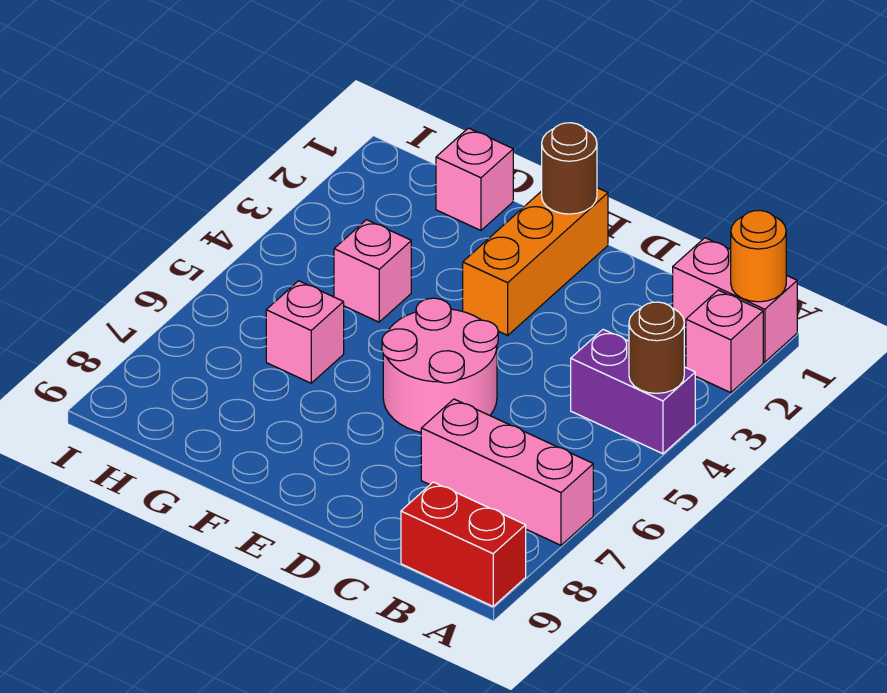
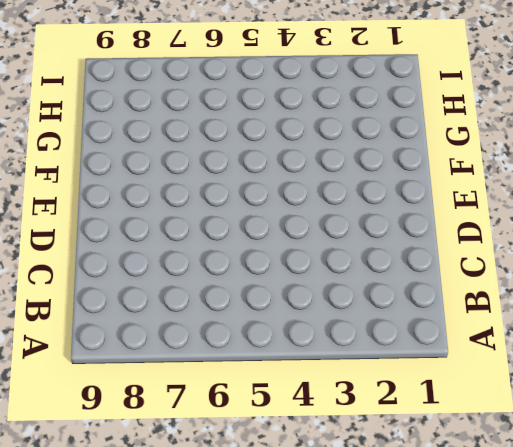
none -> pink 1x2 brick [673,238,797,362]
none -> pink 1x1 brick [686,290,763,393]
none -> purple 1x2 brick [571,329,695,454]

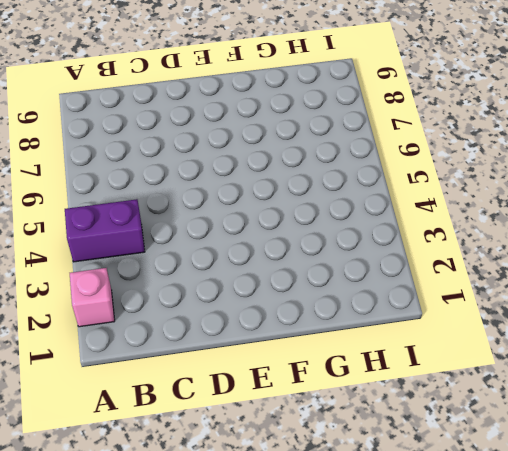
none -> pink 1x2 brick [673,238,797,362]
none -> pink 1x3 brick [421,399,593,545]
none -> red 1x2 brick [401,482,526,606]

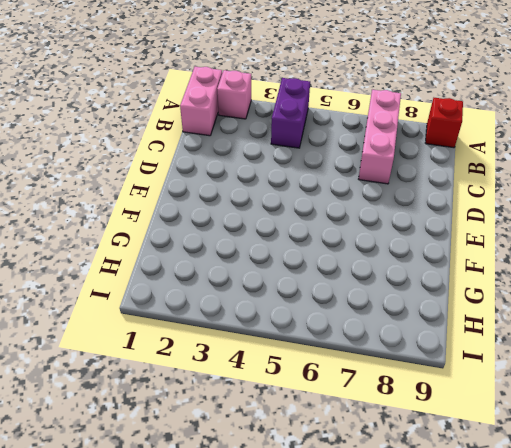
red 1x1 brick [426,98,463,148] -> red 1x2 brick [401,482,526,606]
none -> pink 2x2 round brick [382,298,498,432]
none -> orange 1x3 brick [463,188,608,335]
none -> pink 1x1 brick [436,128,513,230]

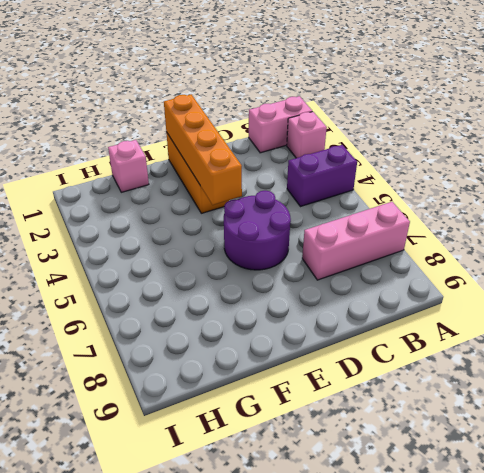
purple 2x2 round brick [224,191,291,270] -> pink 2x2 round brick [382,298,498,432]
orange 1x4 brick [164,94,242,205] -> brown 1x1 round brick [542,123,597,214]
none -> red 1x2 brick [401,482,526,606]
none -> pink 1x1 brick [334,220,411,322]
none -> pink 1x1 brick [266,281,344,383]

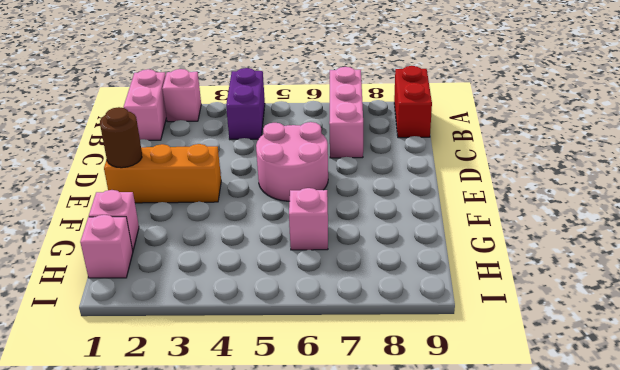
pink 1x1 brick [80,215,133,278] -> pink 1x1 brick moved to [334,220,411,322]
none -> orange 1x1 round brick [731,211,786,302]
none -> brown 1x1 round brick [629,302,684,393]

